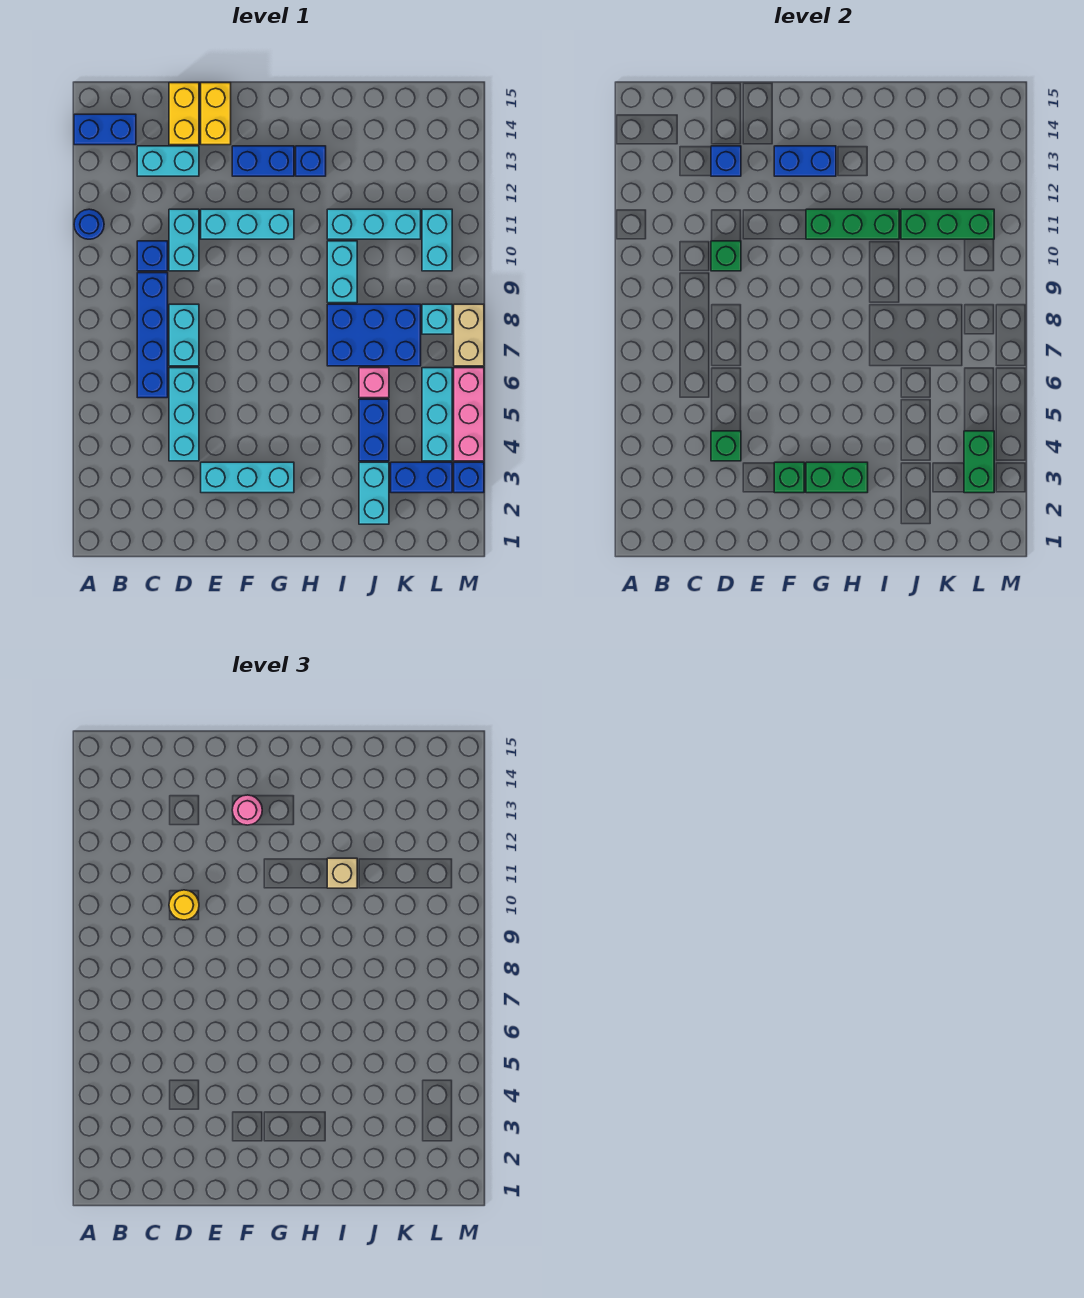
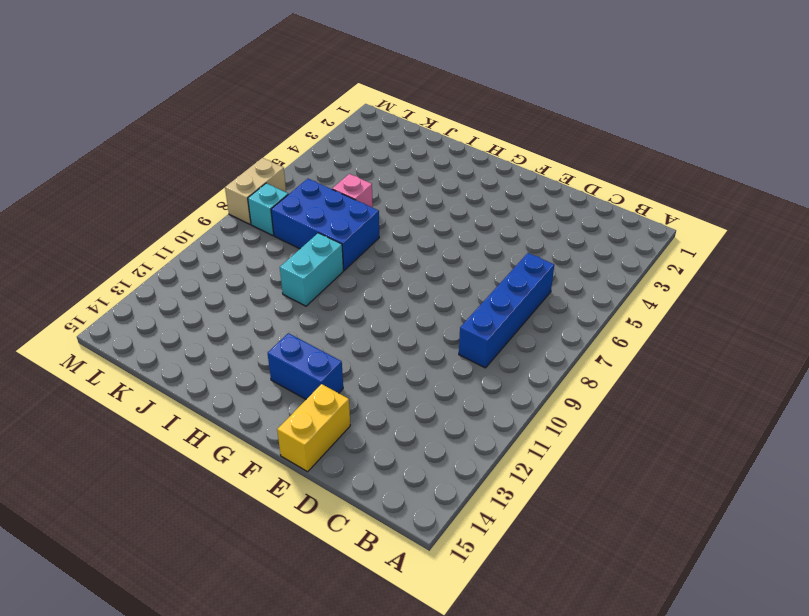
none -> blue 1x1 round brick [74,209,104,239]
none -> blue 1x2 brick [74,114,136,145]
none -> blue 1x1 brick [137,241,168,271]
none -> cyan 1x2 brick [137,146,199,176]

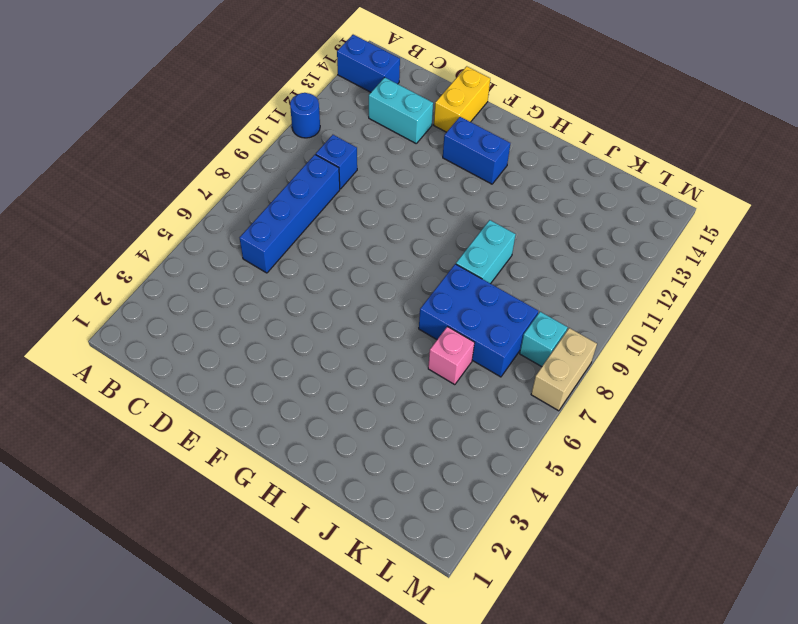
none -> cyan 1x3 brick [169,368,199,461]
none -> cyan 1x2 brick [169,304,199,366]
none -> cyan 1x2 brick [169,209,199,271]
none -> yellow 1x2 brick [169,83,199,145]

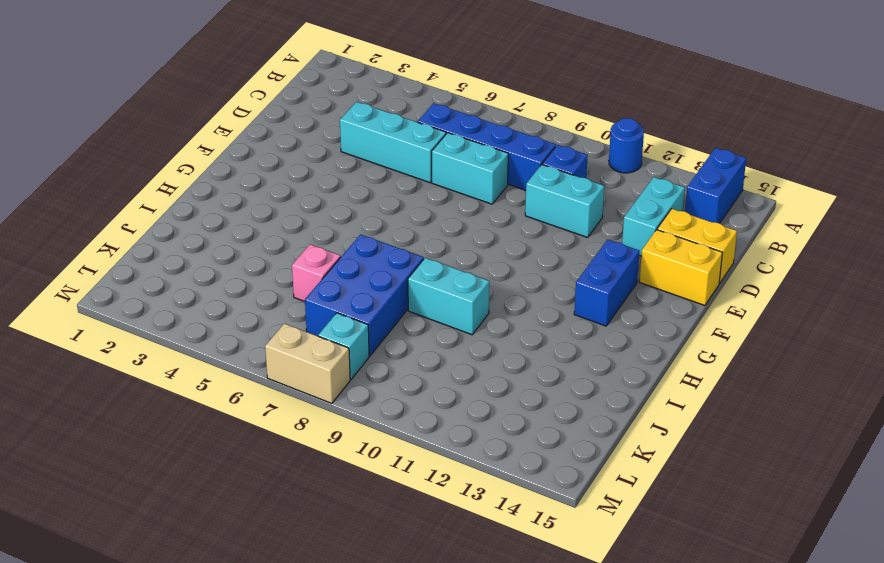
none -> cyan 1x3 brick [201,462,294,493]
none -> cyan 1x3 brick [201,209,294,239]
none -> blue 1x1 brick [296,146,326,176]
none -> cyan 1x3 brick [327,209,421,239]

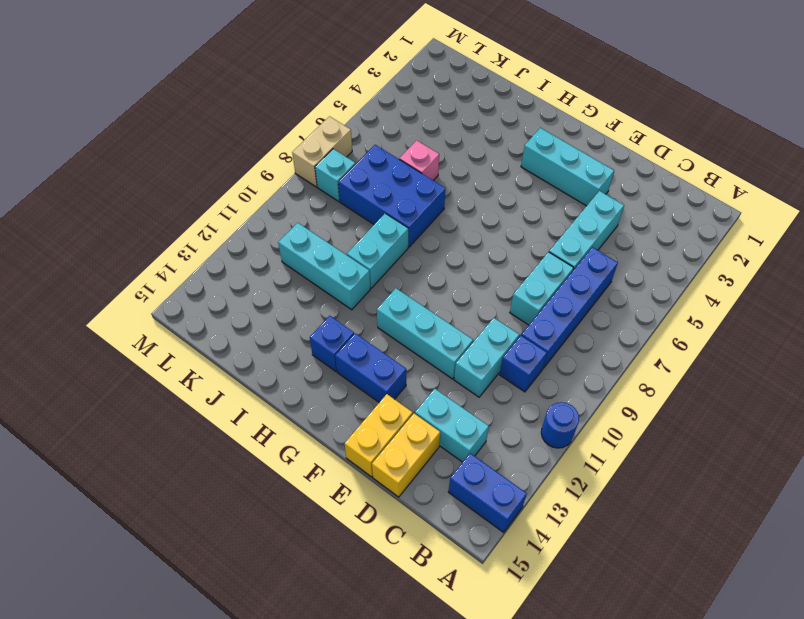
none -> cyan 1x2 brick [359,462,389,524]
none -> blue 1x2 brick [359,399,389,461]
none -> blue 1x2 brick [391,462,452,493]
none -> cyan 1x3 brick [422,368,452,461]

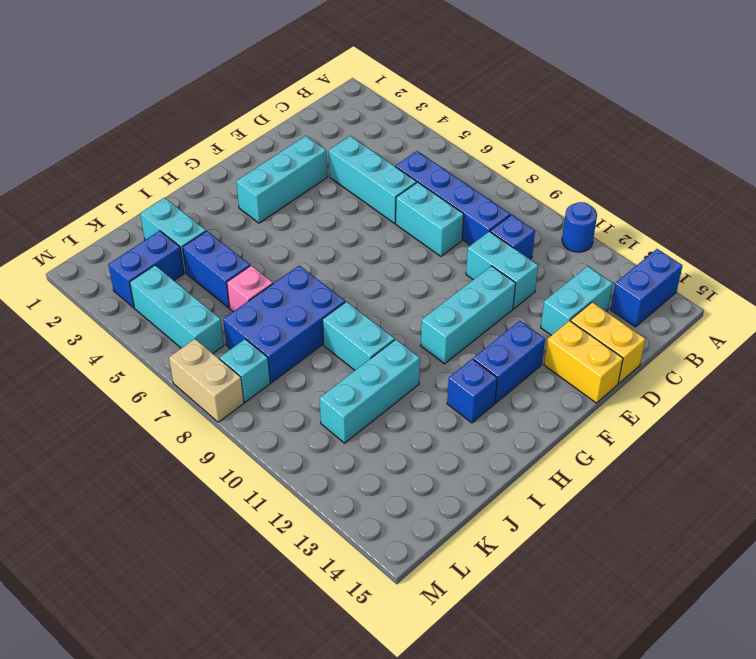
none -> cyan 1x2 brick [422,209,452,271]
none -> blue 1x1 brick [454,462,484,493]
none -> pink 1x3 brick [454,368,484,461]
none -> green 1x1 brick [711,431,741,461]

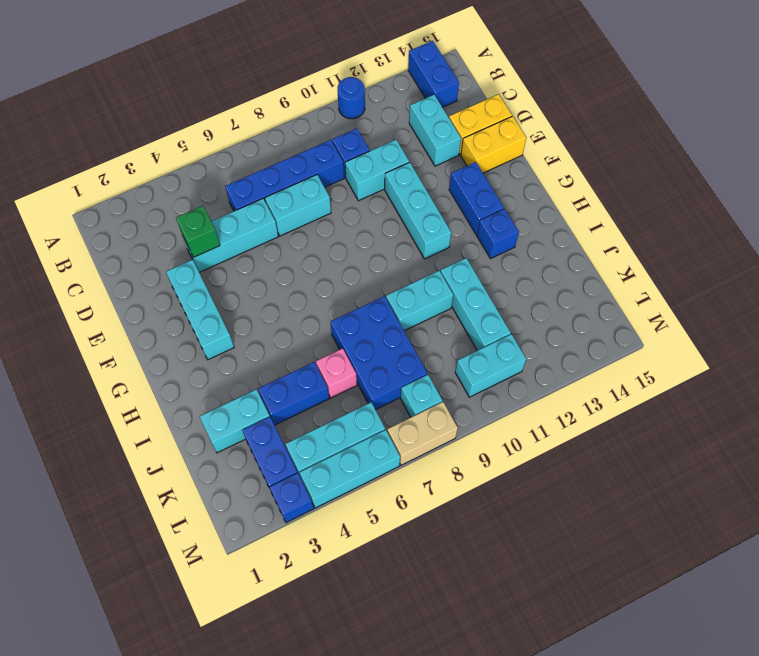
cyan 1x3 brick [299,430,400,508] -> pink 1x3 brick [454,368,484,461]
none -> green 1x1 brick [711,241,741,271]
none -> blue 1x1 brick [711,146,741,176]
none -> green 1x1 brick [774,462,804,493]
none -> blue 1x2 brick [774,146,836,176]

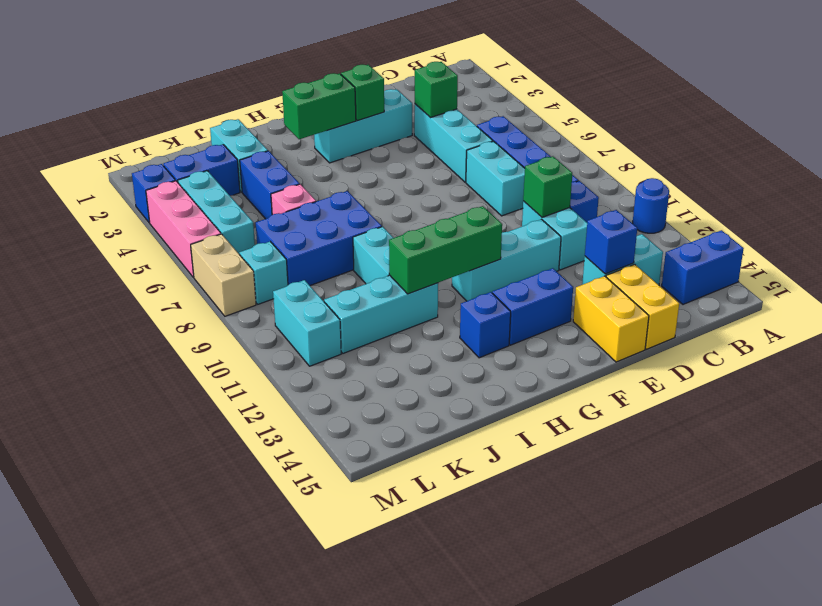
none -> blue 1x2 brick [774,146,836,176]
none -> green 1x3 brick [901,209,994,239]
none -> green 1x2 brick [964,431,994,493]
none -> yellow 1x1 round brick [169,890,199,920]

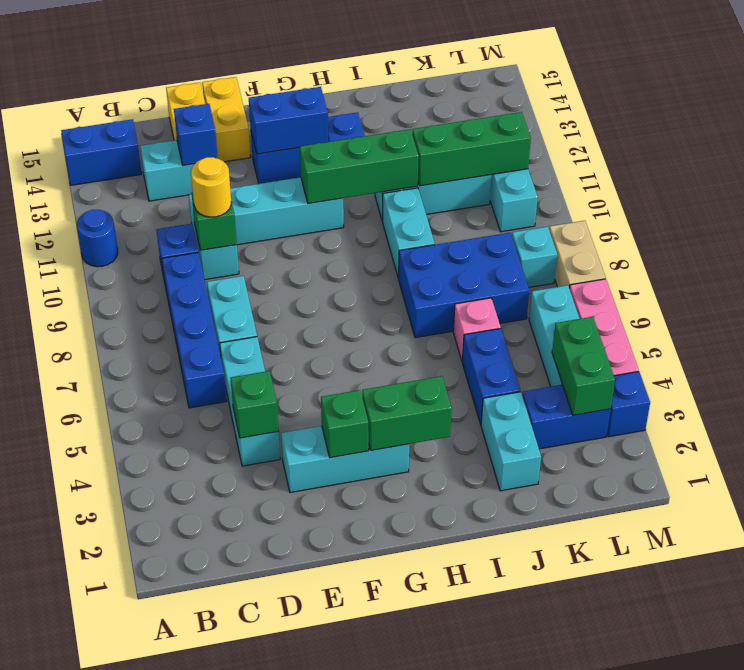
none -> pink 1x1 round brick [232,795,262,825]
none -> tan 1x1 brick [327,858,357,888]

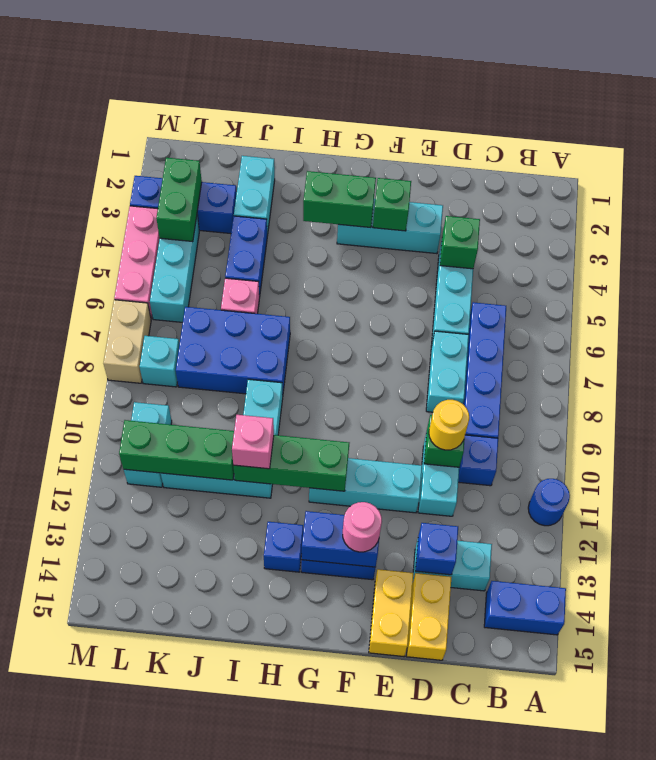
pink 1x1 brick [232,415,274,469] -> tan 1x1 brick [327,858,357,888]

